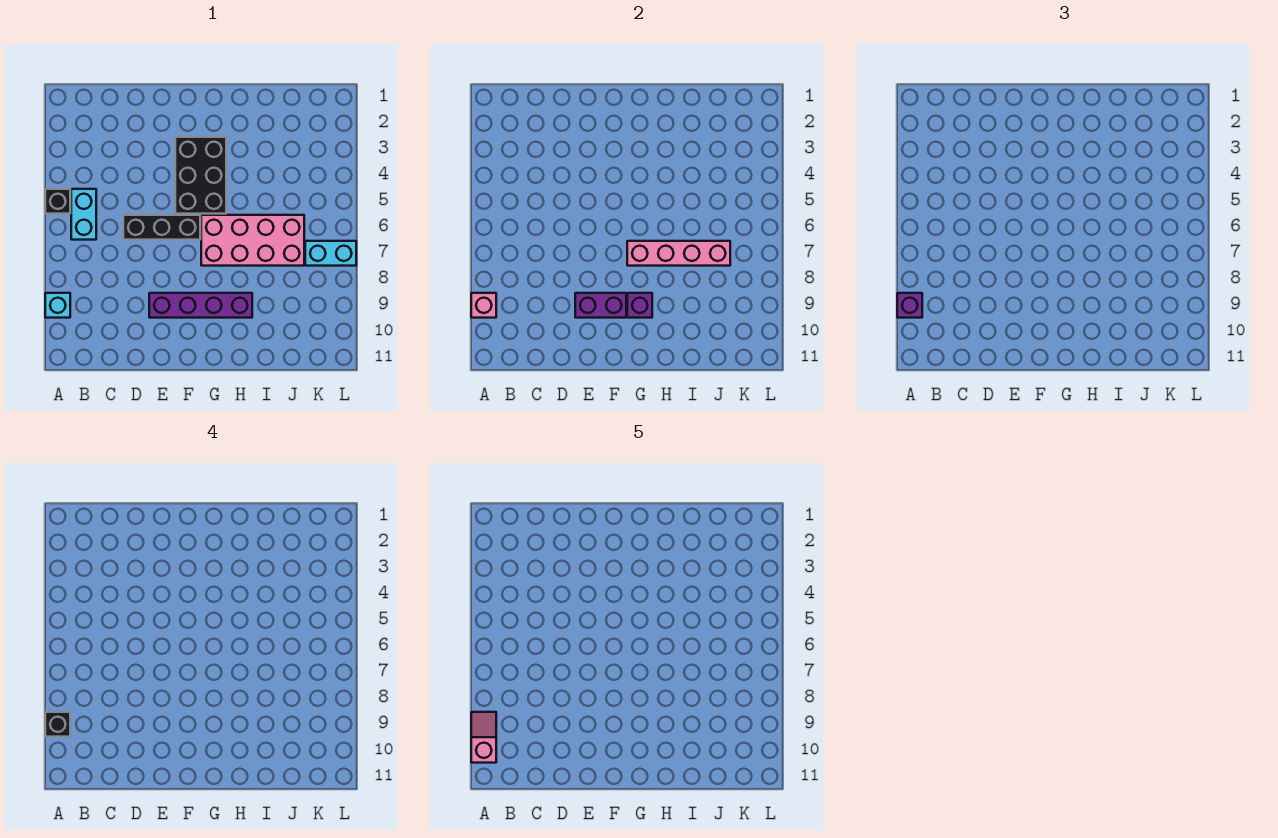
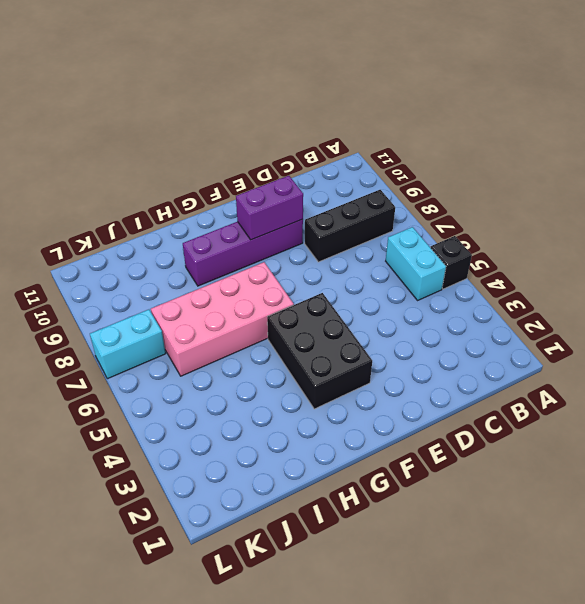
black 1x3 brick [305,190,395,262] -> black 1x3 brick moved to [123,215,200,240]
none -> cyan 1x1 brick [45,293,70,318]
none -> pink 1x1 brick [471,293,496,318]
none -> pink 1x4 brick [627,241,730,266]

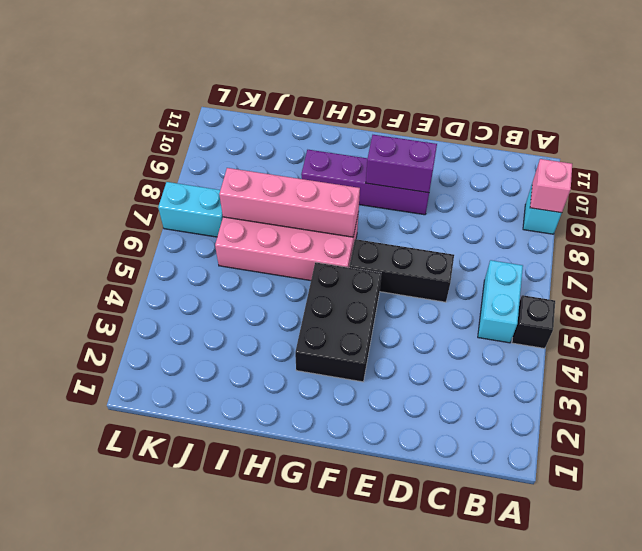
none -> purple 1x1 brick [627,293,652,318]
none -> purple 1x1 brick [897,293,922,318]
none -> black 1x1 brick [45,712,70,737]

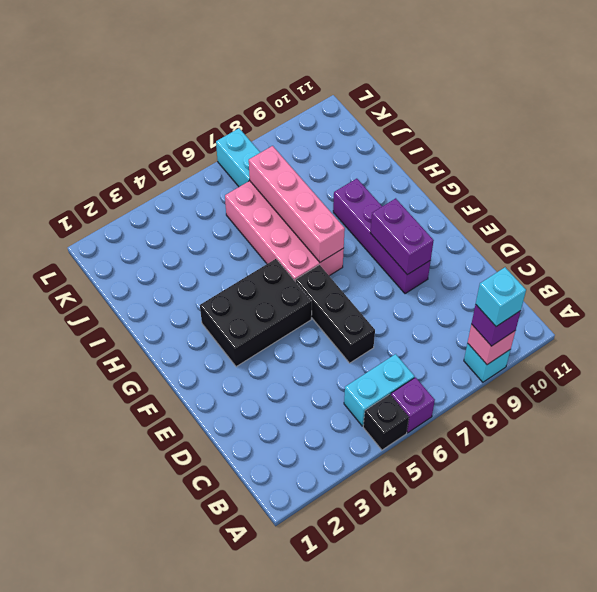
purple 1x1 brick [391,377,435,433] -> purple 1x1 brick moved to [627,293,652,318]
cyan 1x1 brick [476,267,526,326] -> black 1x1 brick [45,712,70,737]
none -> pink 1x2 slope [471,712,496,763]

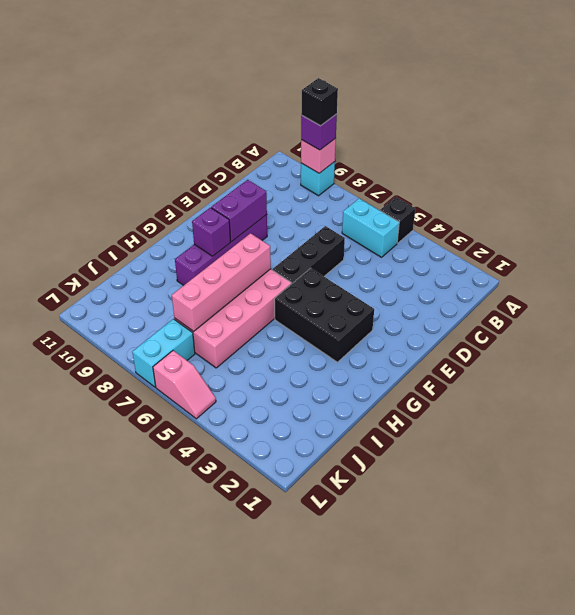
pink 1x2 slope [153,351,216,419] -> pink 1x2 slope moved to [471,712,496,763]

